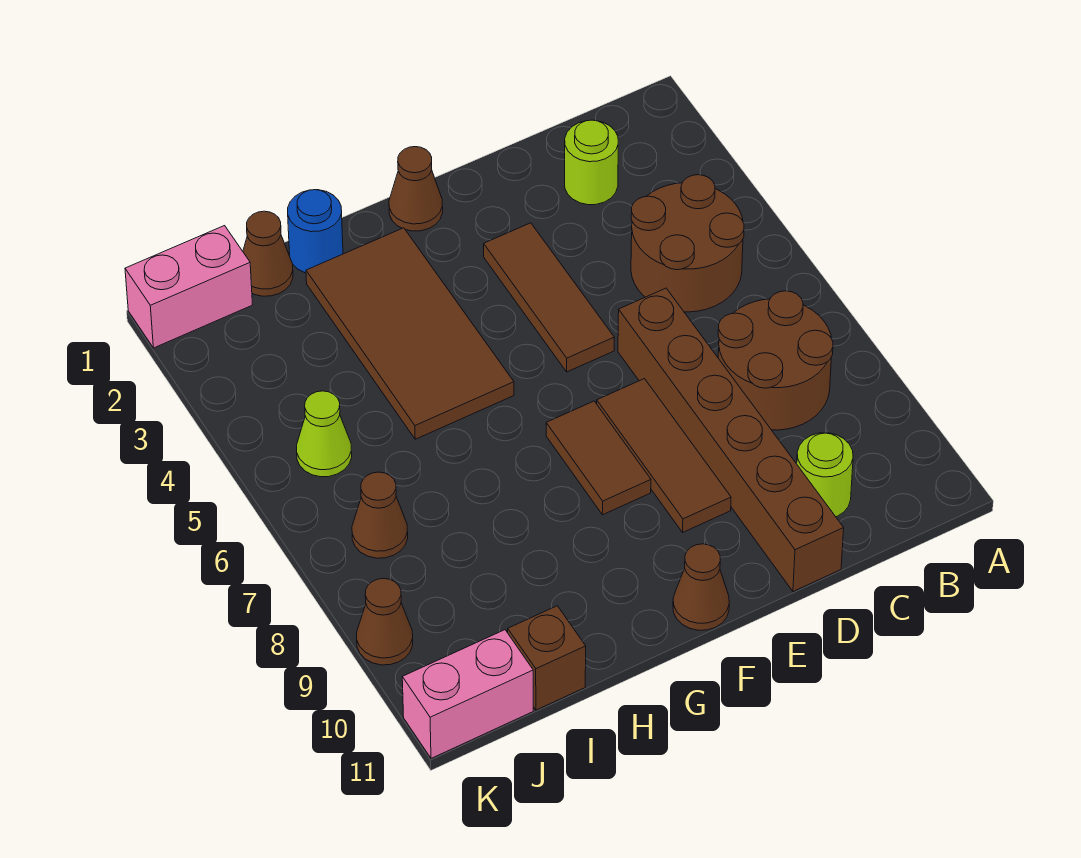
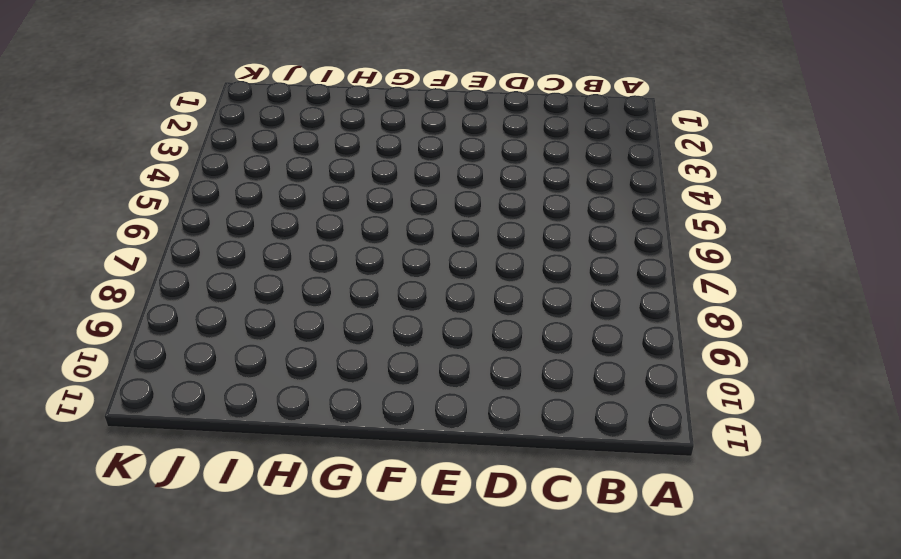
none -> brown 2x2 round brick [631,175,744,312]
none -> brown 2x2 round brick [718,291,833,430]
none -> lime 1x1 round brick [565,120,618,205]

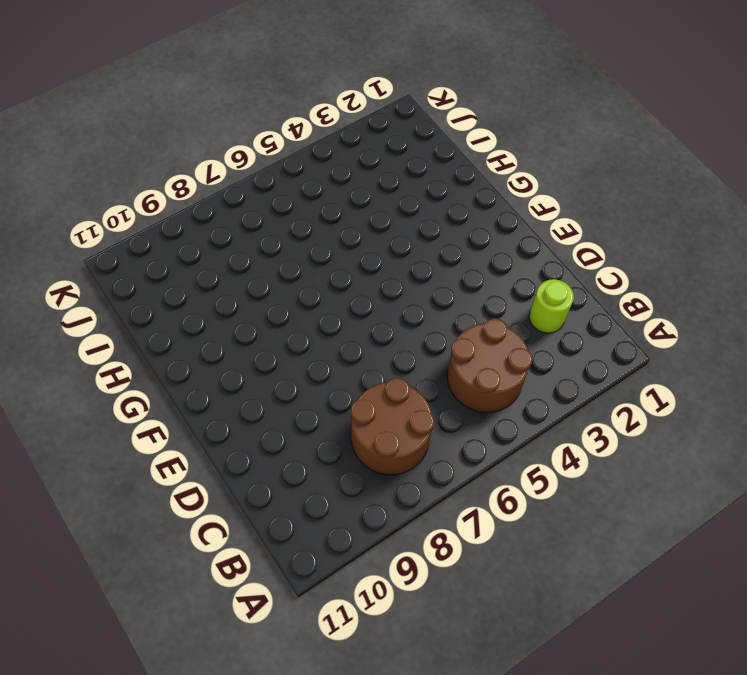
none -> lime 1x1 round brick [797,433,853,517]
none -> brown 1x6 brick [618,288,844,592]
none -> brown 1x3 tile [484,223,614,372]

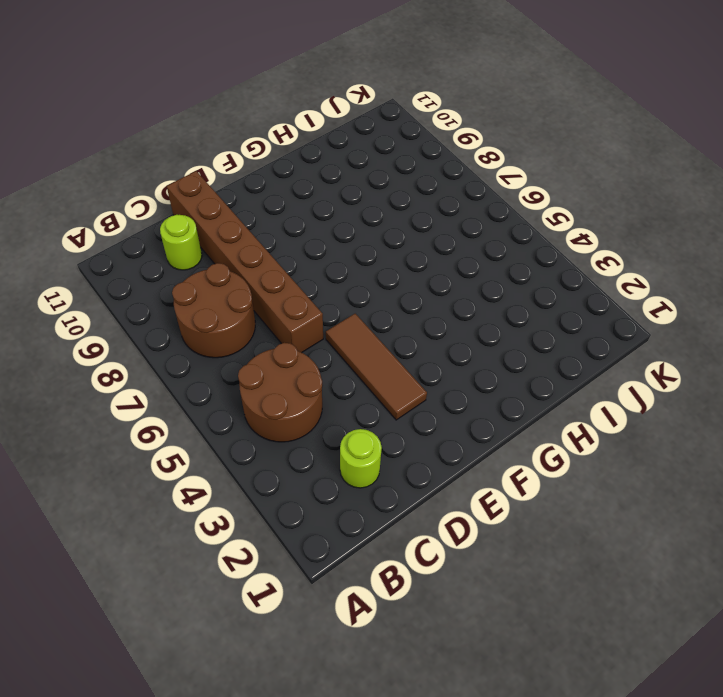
none -> brown 1x3 tile [597,379,731,532]
none -> brown 1x1 cone [389,147,443,231]
none -> brown 1x2 tile [546,401,651,515]

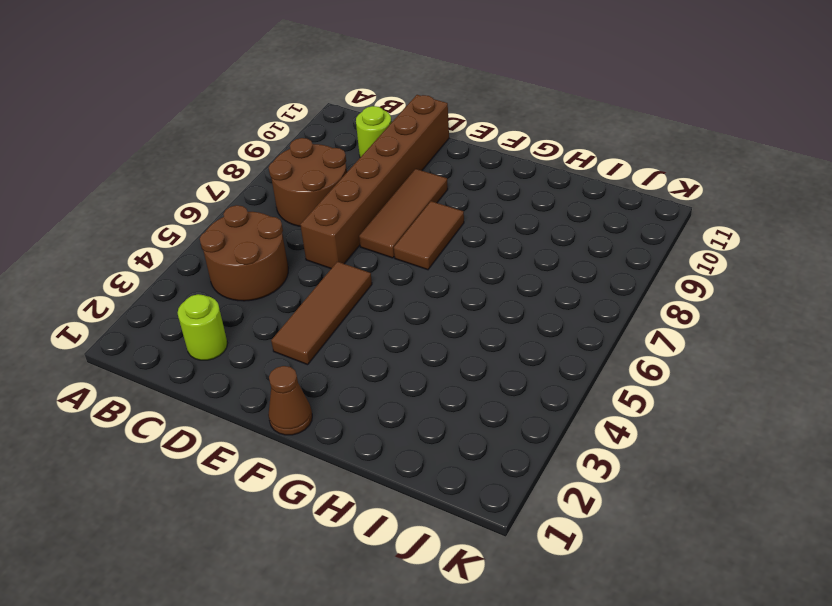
none -> brown 1x1 cone [673,544,729,630]
none -> brown 2x4 tile [306,228,514,439]
none -> blue 1x1 round brick [288,190,343,273]

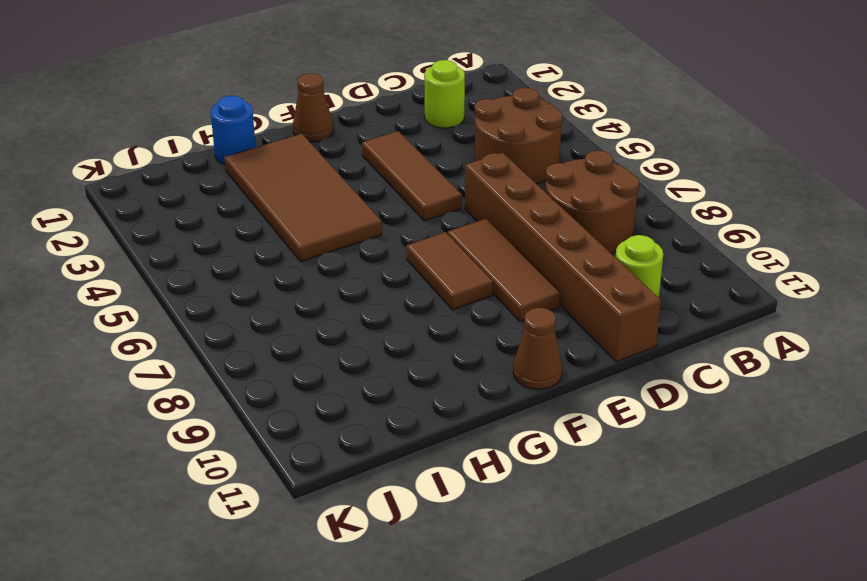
none -> brown 1x1 cone [243,211,293,296]
none -> brown 1x1 brick [508,606,586,710]
none -> pink 1x2 brick [125,226,253,348]

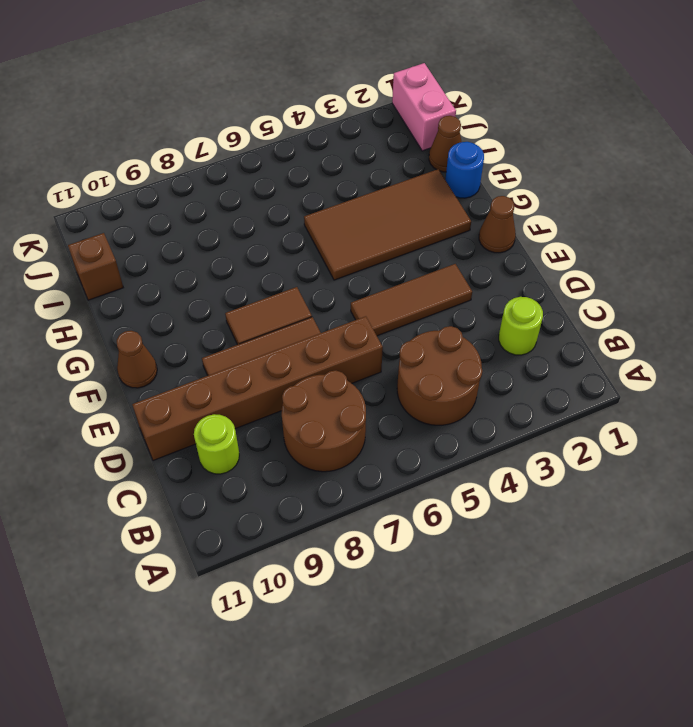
none -> lime 1x1 cone [296,391,352,477]
none -> brown 1x1 cone [352,472,408,558]
none -> pink 1x2 brick [402,630,533,758]

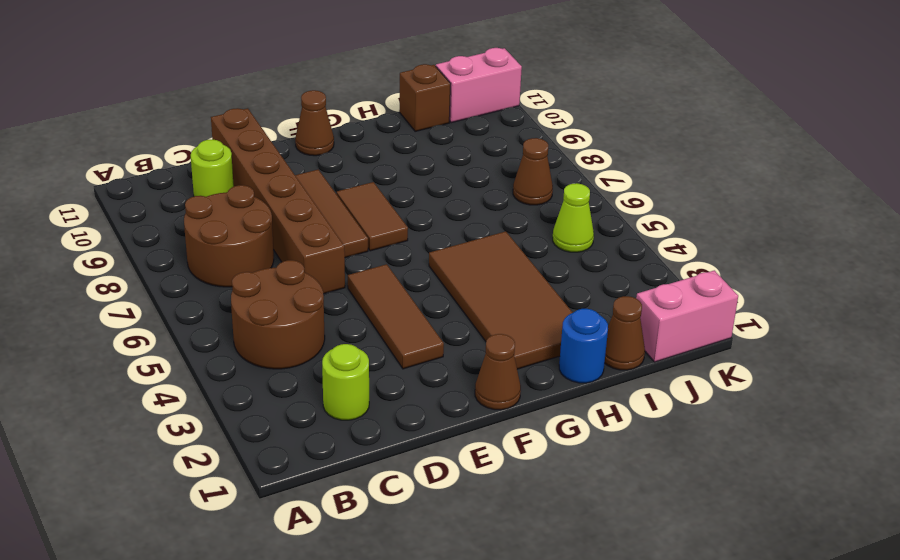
none -> brown 1x1 cone [357,578,413,665]

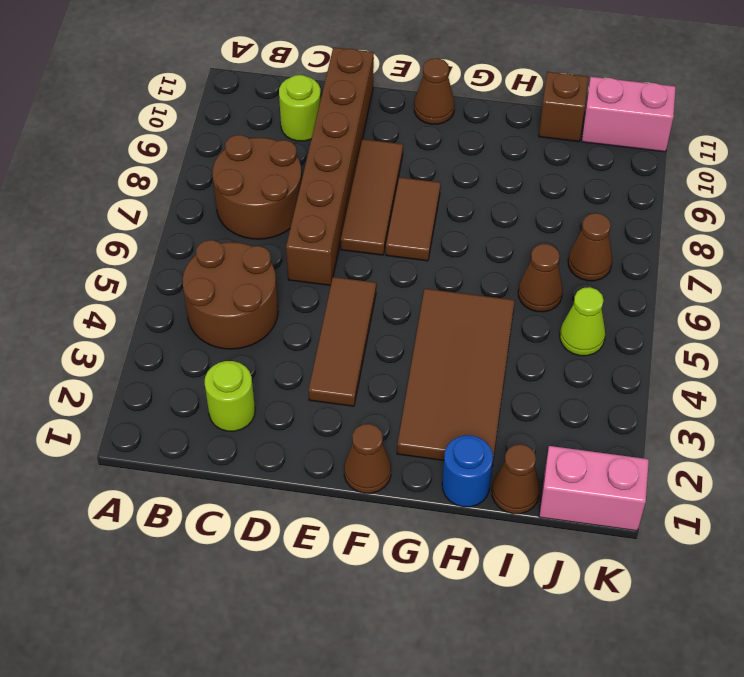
brown 1x1 cone [518,244,563,312] -> brown 1x1 cone moved to [357,578,413,665]

